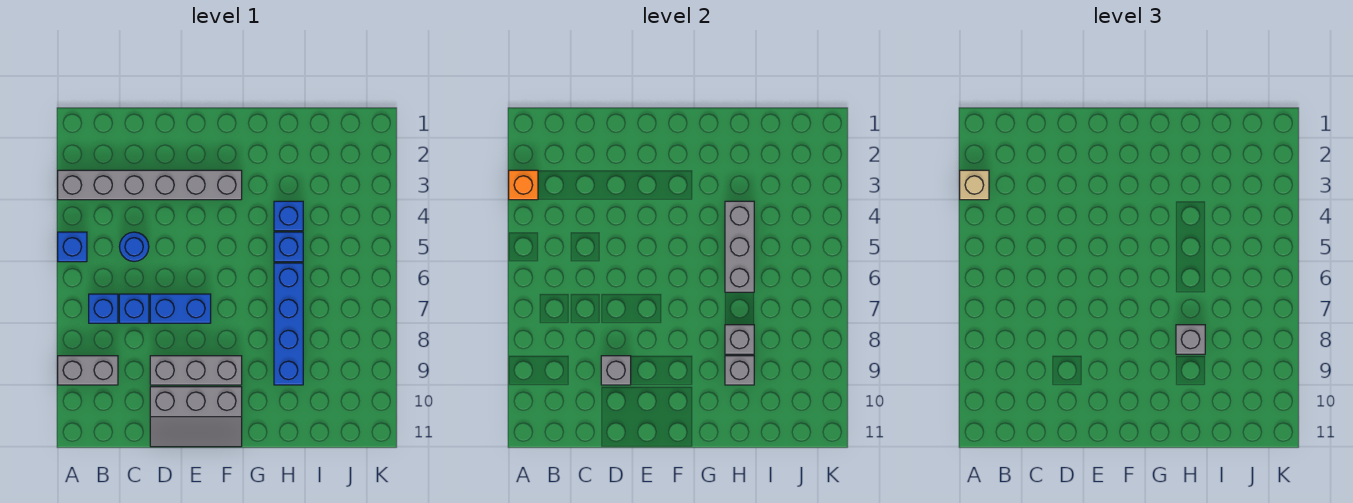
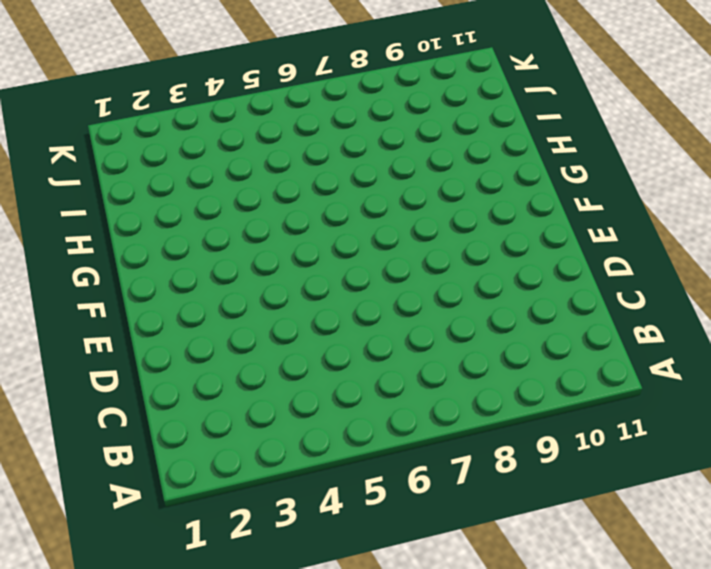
none -> grey 1x6 brick [58,170,242,200]
none -> blue 1x1 brick [58,232,87,262]
none -> grey 1x2 brick [58,356,118,385]

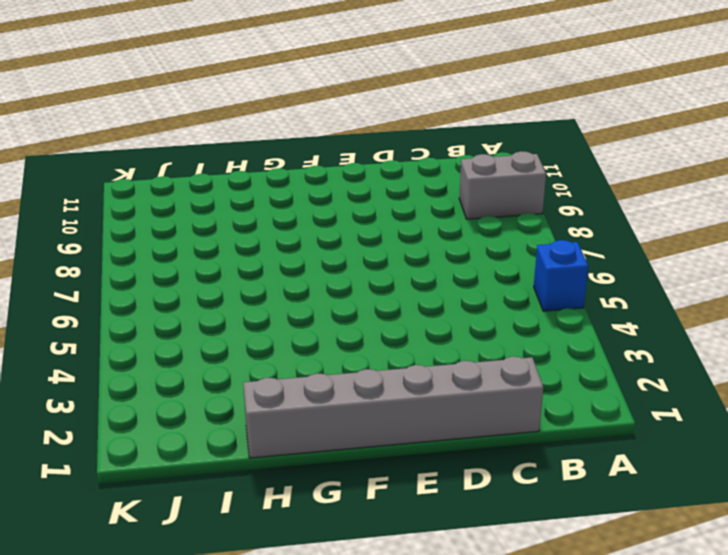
grey 1x6 brick [243,357,543,458] -> grey 1x6 brick moved to [58,170,242,200]
none -> blue 1x1 brick [89,294,118,323]
none -> blue 1x1 round brick [119,232,149,261]
none -> blue 1x1 brick [119,294,149,323]

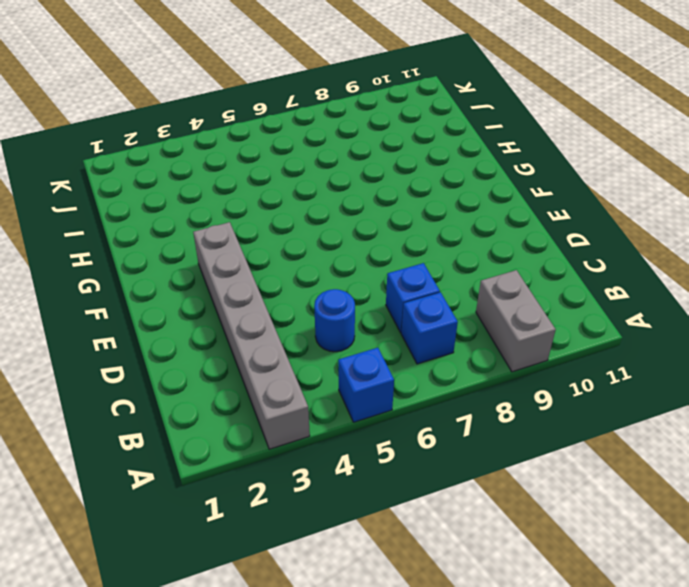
none -> blue 1x2 brick [150,294,211,323]
none -> grey 1x3 brick [150,356,242,385]
none -> grey 2x3 slope [150,387,242,447]

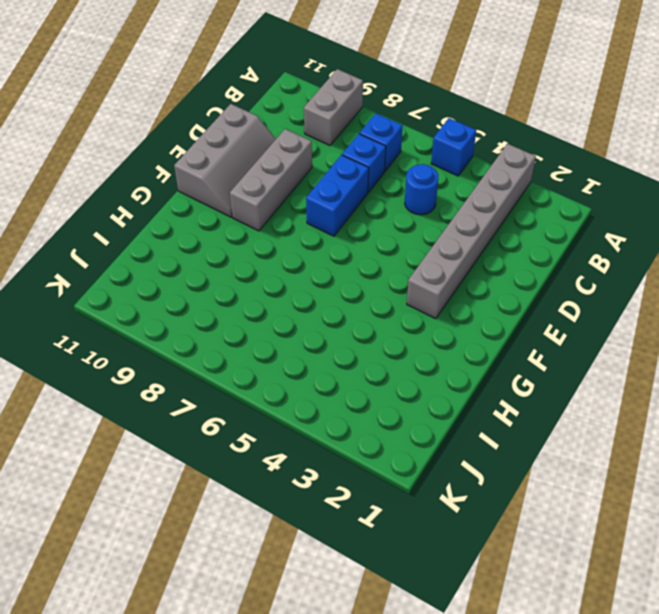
grey 2x3 slope [174,104,276,217] -> grey 2x3 slope turned to [150,387,242,447]
none -> blue 1x1 brick [274,201,303,231]
none -> blue 1x1 brick [274,232,303,262]
none -> blue 1x4 brick [274,263,303,385]

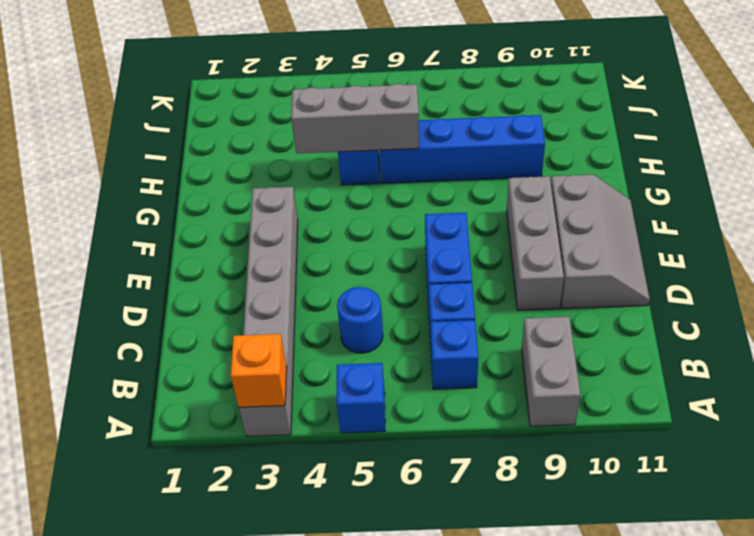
none -> blue 1x1 brick [274,201,303,231]
none -> grey 1x1 brick [601,356,631,385]
none -> grey 1x1 brick [725,325,754,354]

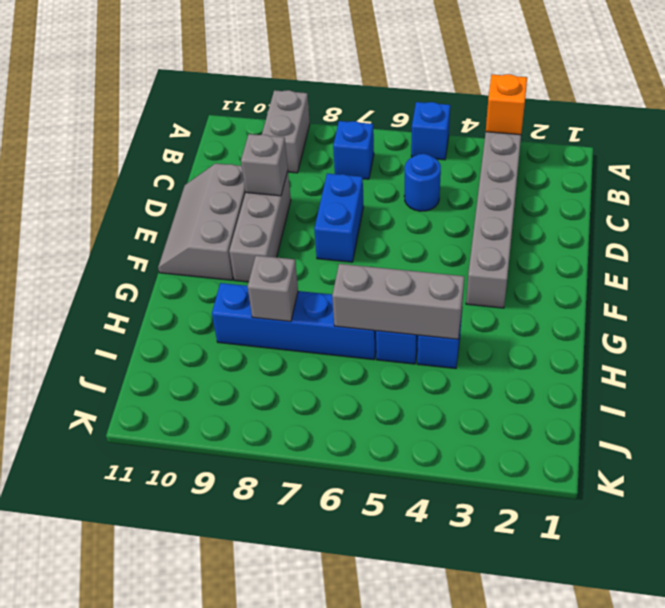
none -> blue 1x1 brick [119,294,149,323]
none -> grey 1x1 brick [725,356,754,385]
none -> tan 1x1 brick [960,170,989,200]

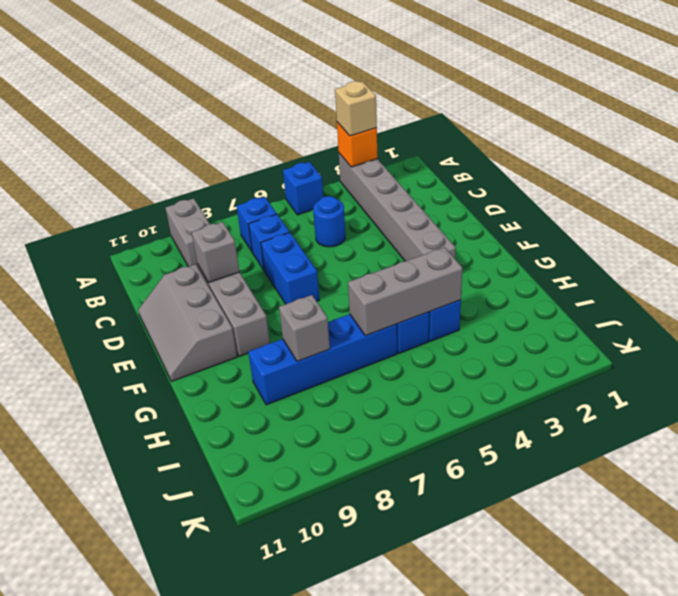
none -> grey 1x1 brick [725,356,754,385]
none -> grey 1x1 brick [1176,325,1205,354]

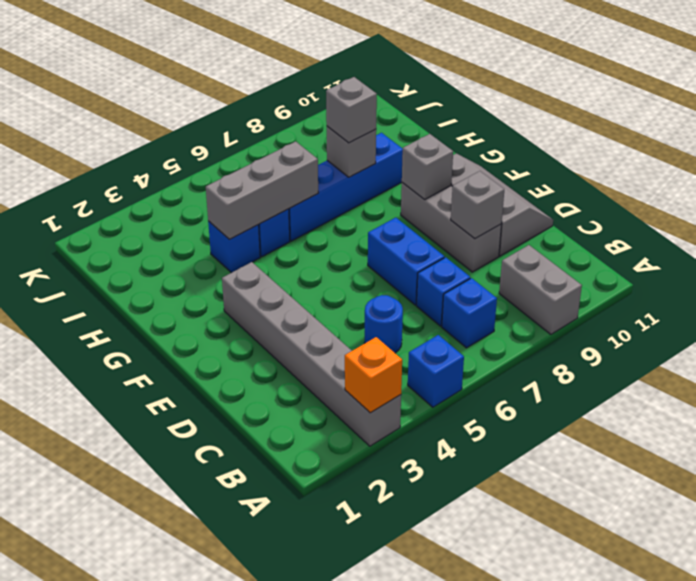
grey 1x1 brick [402,134,453,200] -> grey 1x1 brick moved to [725,356,754,385]
none -> tan 1x1 brick [960,170,989,200]

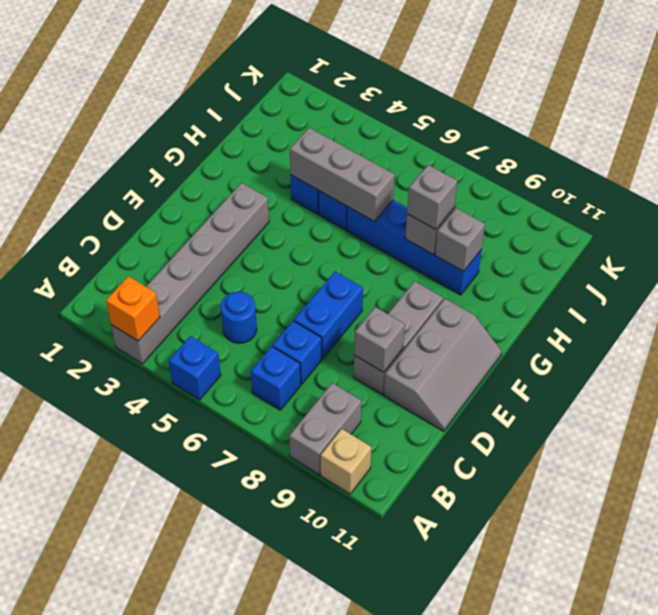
tan 1x1 brick [321,429,371,494] -> tan 1x1 brick moved to [960,170,989,200]

